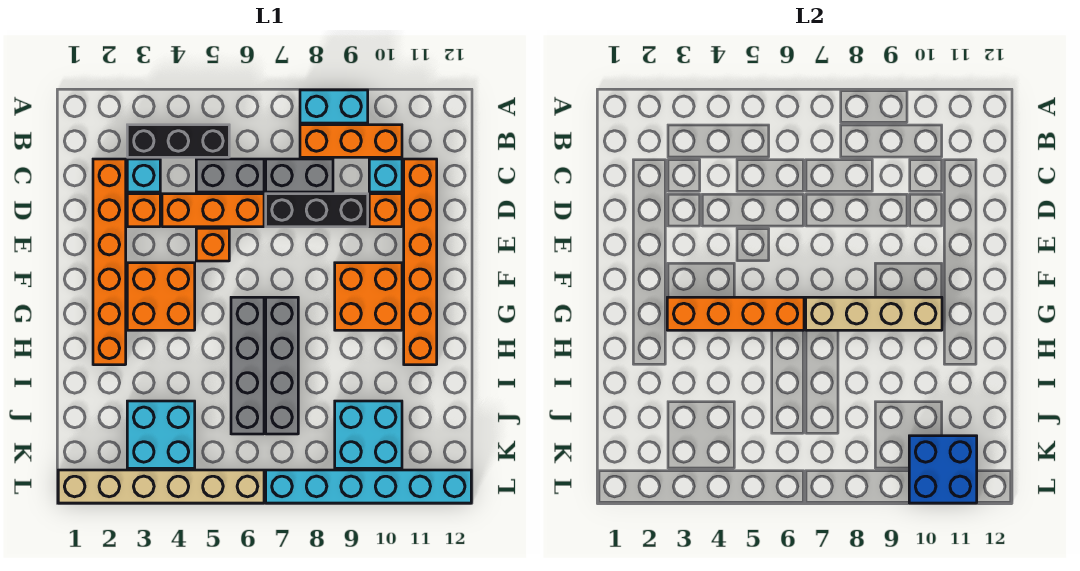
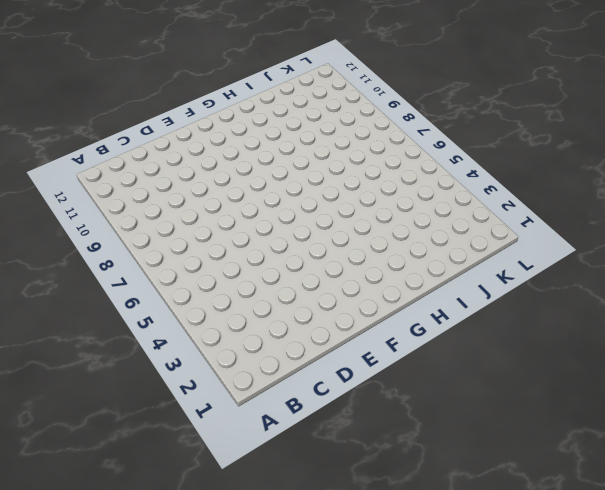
none -> cyan 1x2 brick [300,90,368,123]
none -> black 1x3 brick [127,125,229,157]
none -> orange 1x3 brick [300,125,402,157]

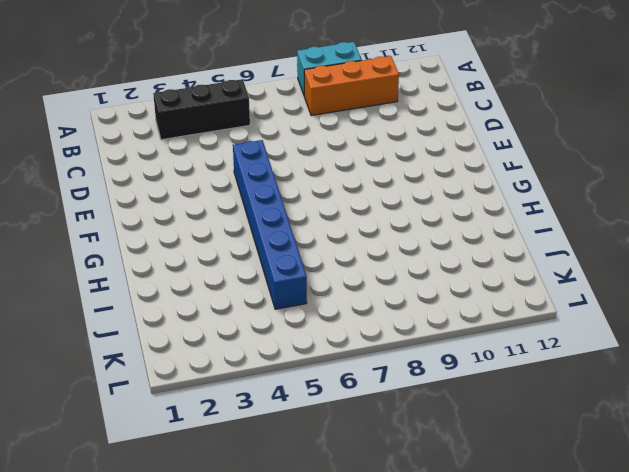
blue 1x6 brick [233,140,307,309] -> orange 1x1 brick [196,228,229,261]
none -> orange 1x6 brick [93,159,126,365]
none -> cyan 1x1 brick [127,159,160,192]
none -> grey 1x2 brick [196,159,264,192]

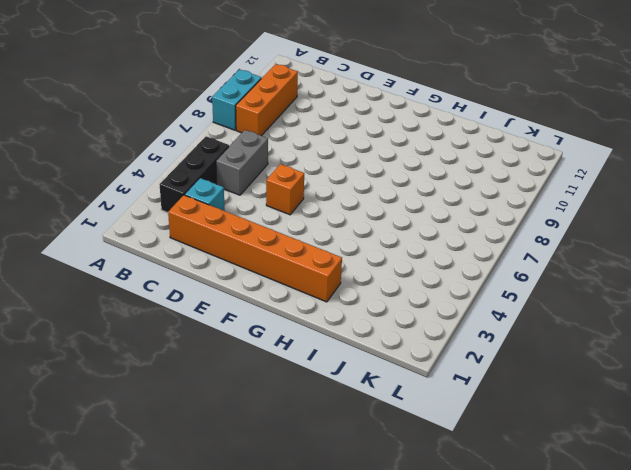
none -> grey 1x2 brick [266,159,333,192]
none -> cyan 1x1 brick [369,159,402,192]
none -> orange 1x6 brick [404,159,437,365]

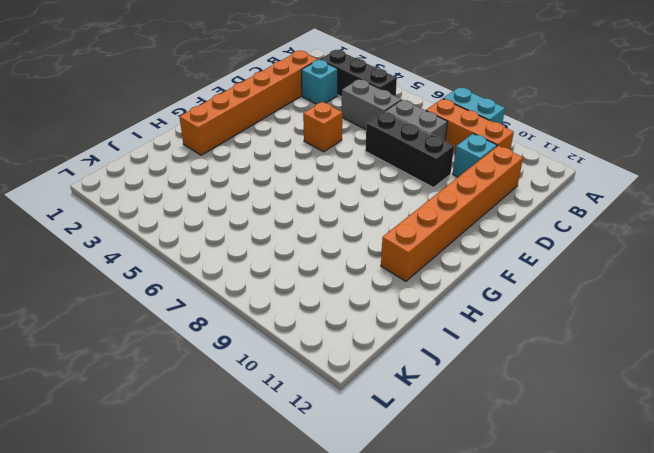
none -> orange 1x1 brick [127,194,160,227]
none -> orange 1x3 brick [162,194,264,227]
none -> orange 1x1 brick [369,194,402,227]

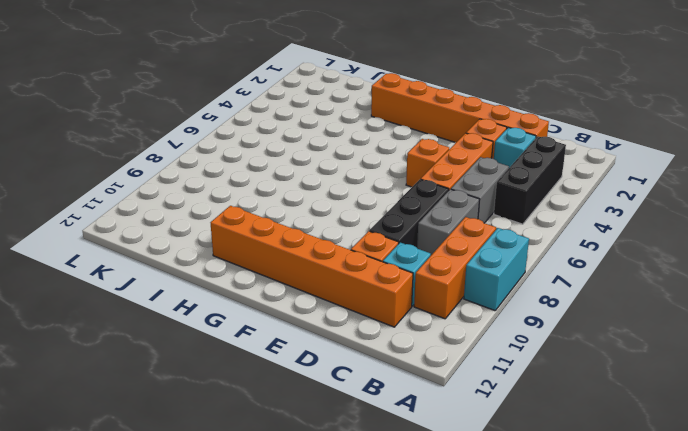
none -> orange 2x2 brick [127,263,195,330]
none -> orange 2x2 brick [335,263,402,330]
none -> grey 1x4 brick [231,297,264,434]

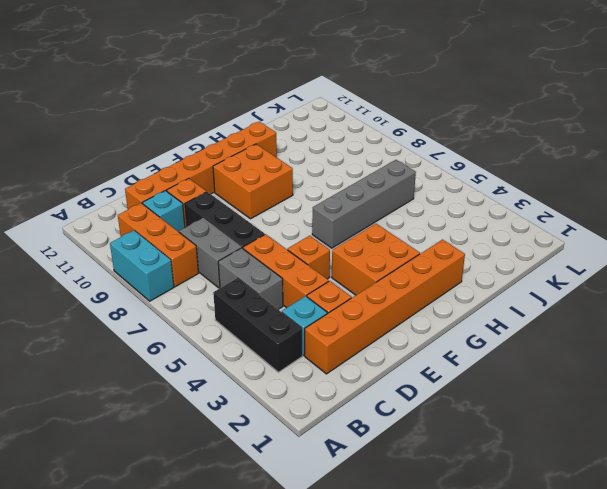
none -> grey 1x4 brick [266,297,298,434]
none -> cyan 2x2 brick [127,401,195,468]
none -> cyan 2x2 brick [335,401,402,468]

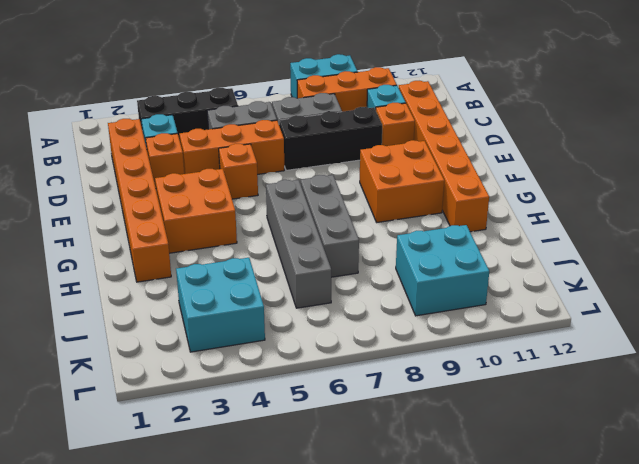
grey 1x3 brick [301,175,359,277] -> grey 1x4 brick [266,297,298,434]
none -> tan 1x6 brick [58,470,264,503]
none -> cyan 1x6 brick [266,470,471,503]
none -> orange 1x4 brick [667,297,804,330]

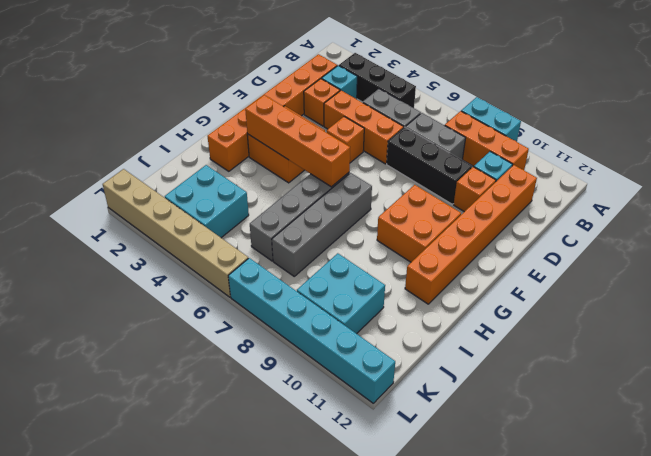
none -> tan 1x4 brick [806,297,942,330]
none -> blue 2x2 brick [909,436,977,503]

